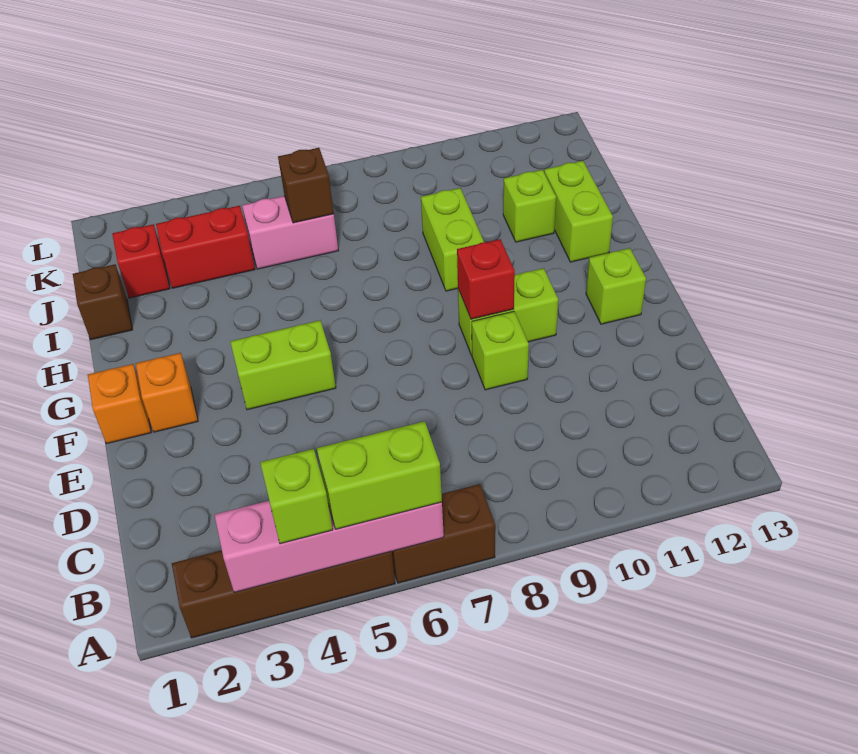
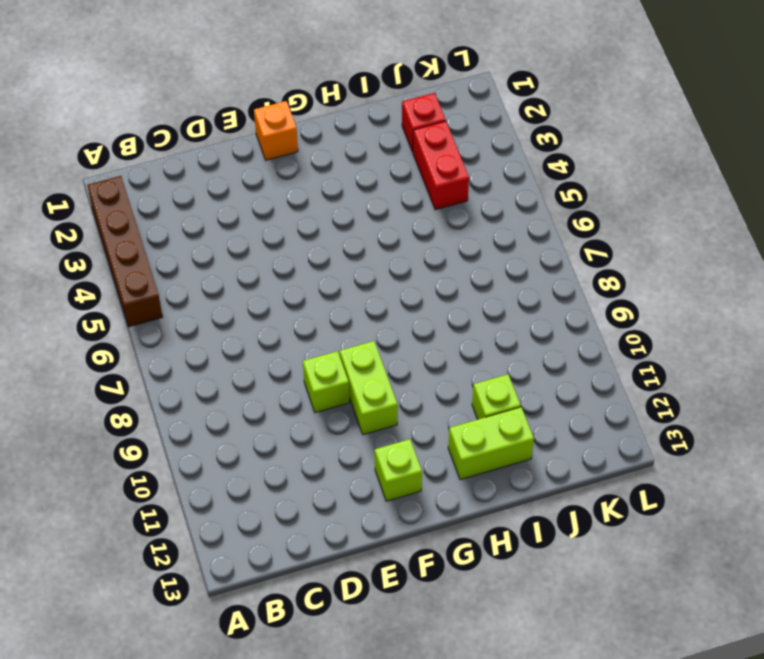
none -> brown 1x2 brick [392,484,495,583]
none -> orange 1x1 brick [136,353,198,432]
none -> lime 1x2 brick [230,320,336,410]

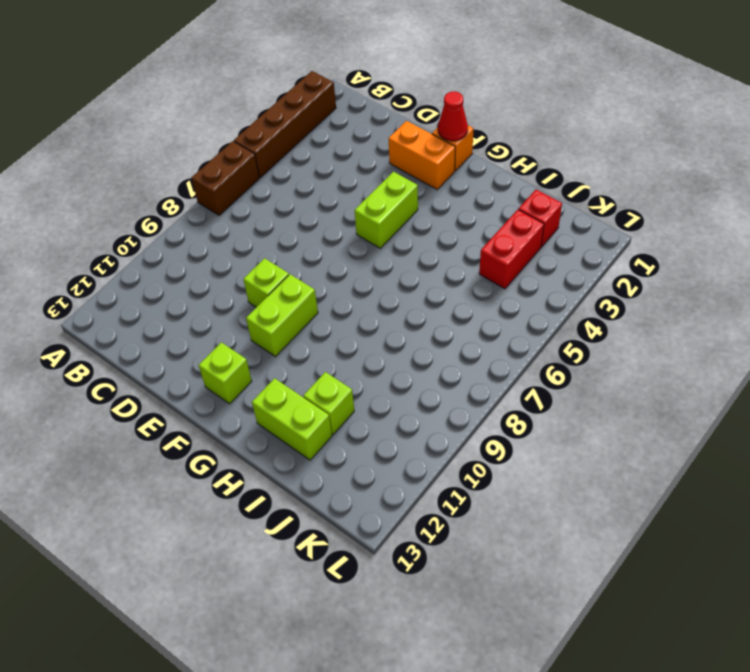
orange 1x2 brick [389,121,455,189] -> orange 1x1 brick [136,353,198,432]
red 1x1 cone [438,91,468,141] -> none
none -> lime 1x2 brick [421,188,484,291]
none -> brown 1x1 brick [73,264,132,340]
none -> pink 1x2 brick [242,196,338,269]

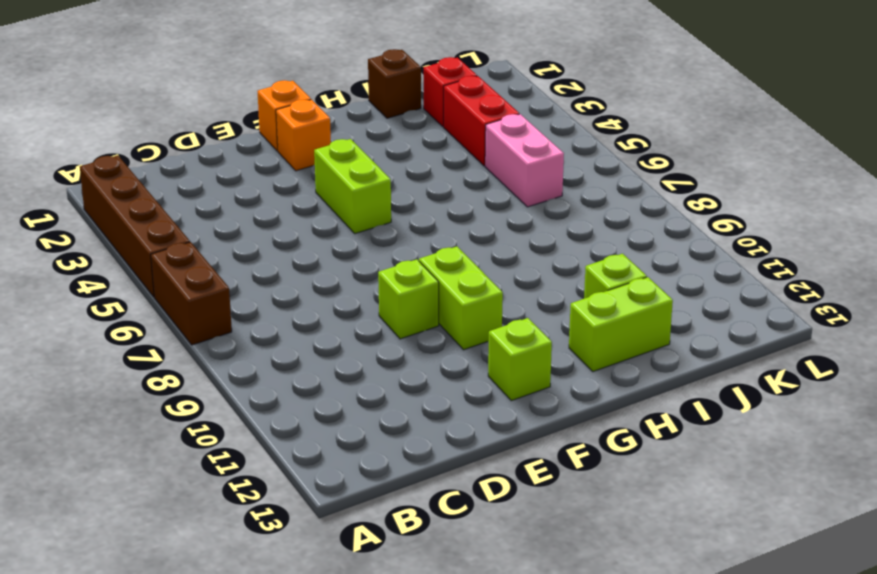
none -> lime 1x2 brick [421,188,484,291]
none -> pink 1x4 brick [215,501,444,593]
none -> red 1x1 brick [457,239,515,319]

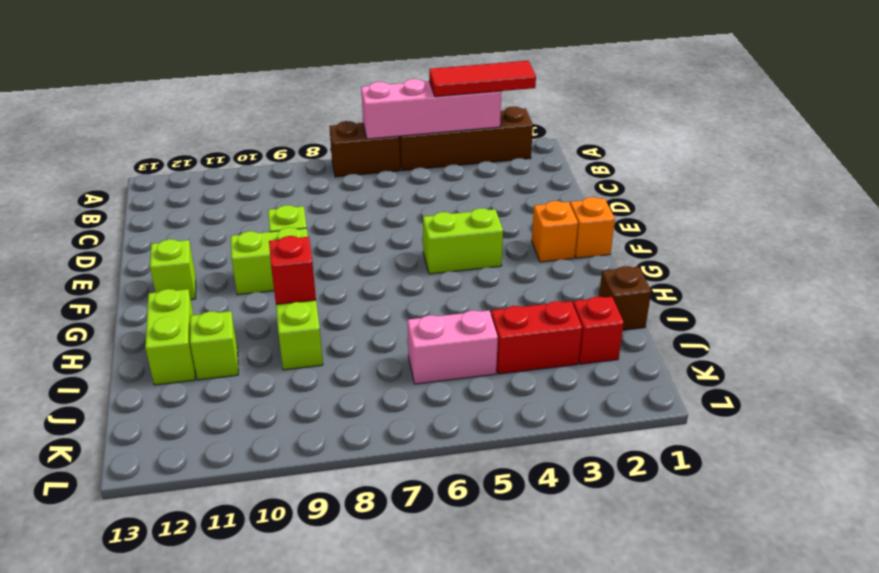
red 1x3 tile [429,61,536,97] -> lime 1x1 brick [260,449,333,544]
red 1x1 brick [269,236,316,304] -> red 1x1 brick moved to [457,239,515,319]
none -> brown 1x1 brick [278,148,334,223]
none -> lime 1x2 brick [317,421,442,529]

